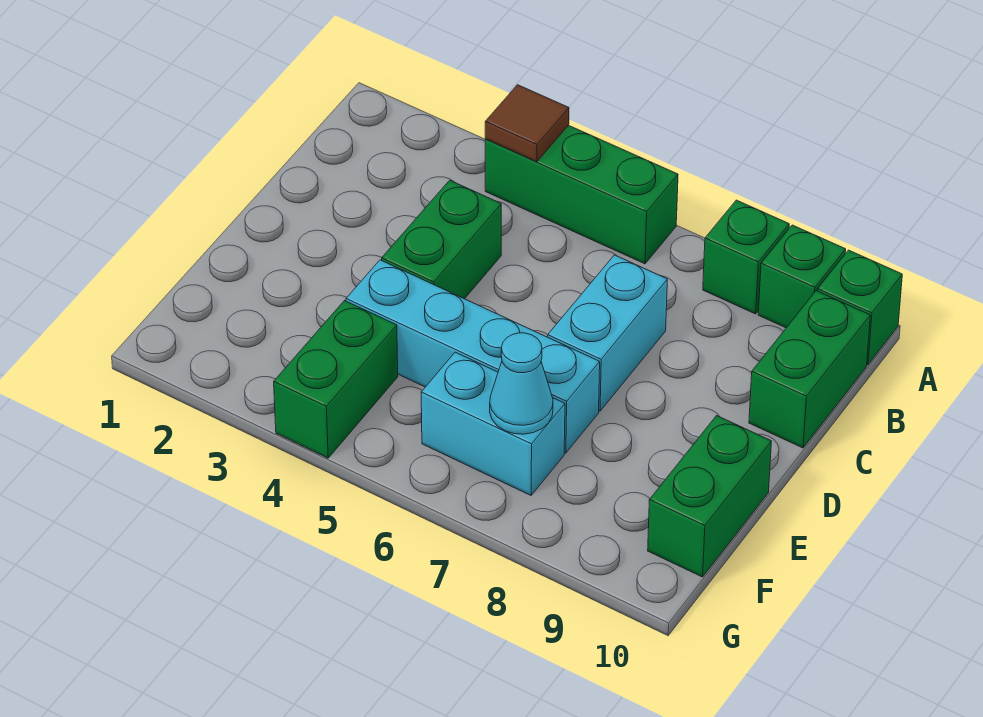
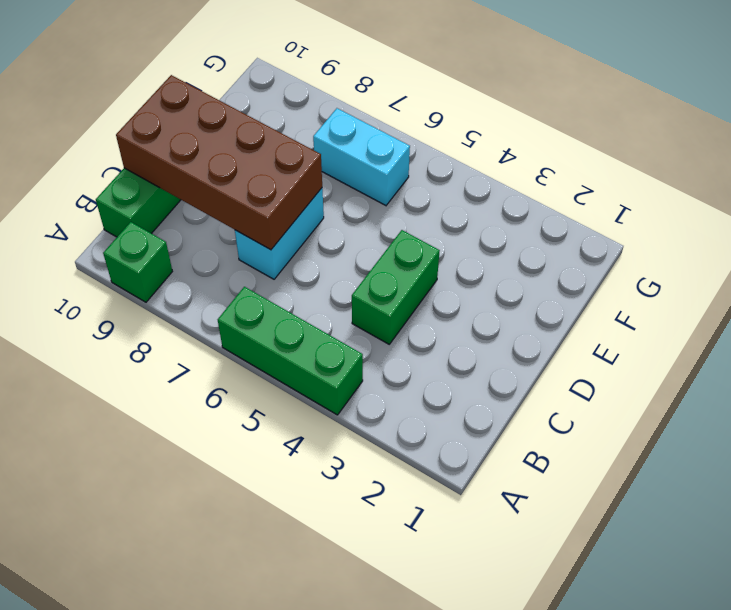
brown 2x4 brick [116,75,322,250] -> none
none -> green 1x1 brick [703,200,789,314]
none -> green 1x1 brick [818,250,902,365]
none -> cyan 1x4 brick [346,260,600,453]

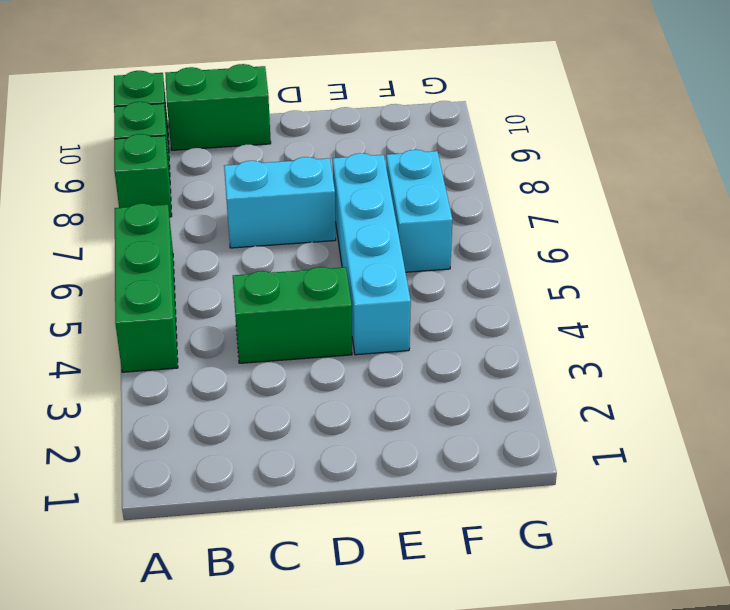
none -> green 1x2 brick [648,416,771,577]
none -> green 1x2 brick [274,301,398,458]
none -> brown 1x1 tile [485,85,569,162]

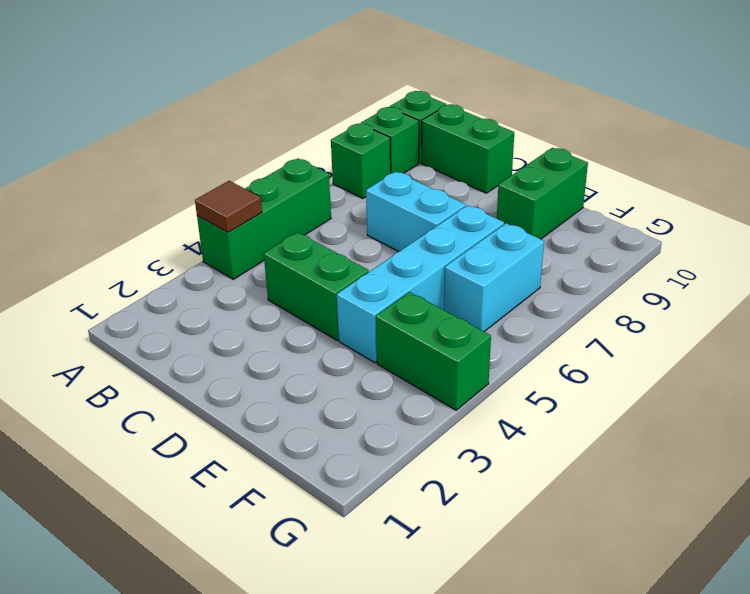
green 1x2 brick [497,148,588,239] -> green 1x2 brick turned to [648,416,771,577]
none -> cyan 1x1 cone [490,333,553,434]

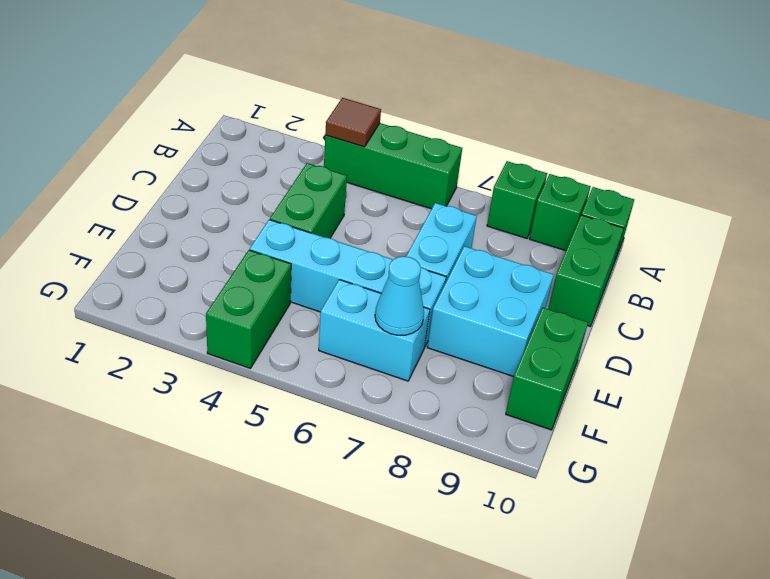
cyan 2x2 brick [427,246,553,377] -> none

